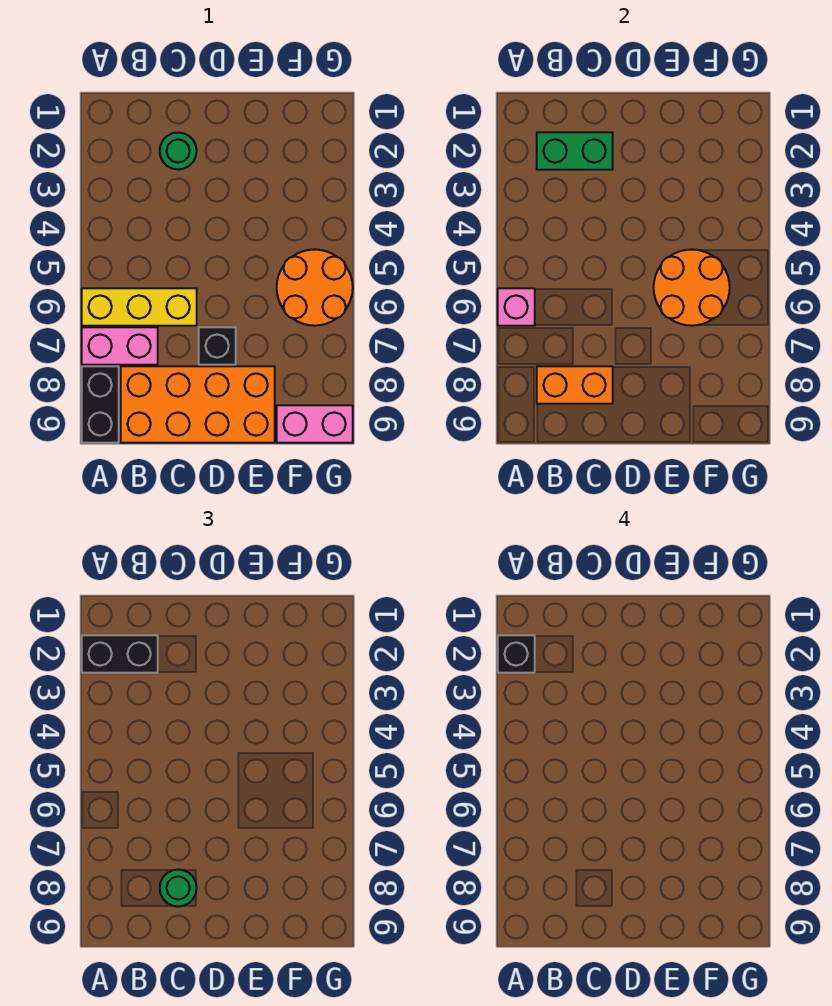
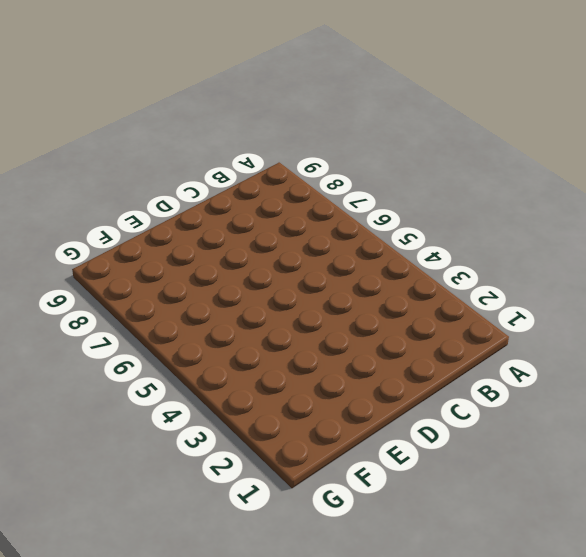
none -> yellow 1x3 brick [82,288,197,326]
none -> pink 1x2 brick [82,327,158,365]
none -> black 1x2 brick [82,366,119,443]

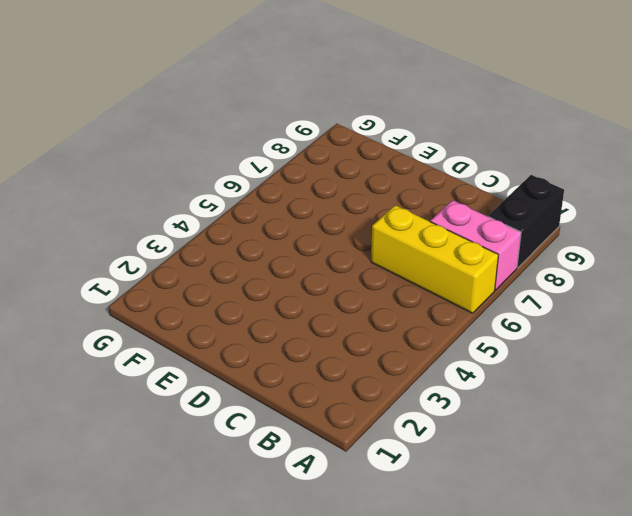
none -> orange 2x4 brick [121,366,275,443]
none -> green 1x1 round brick [160,133,197,170]
none -> black 1x1 brick [199,327,236,365]

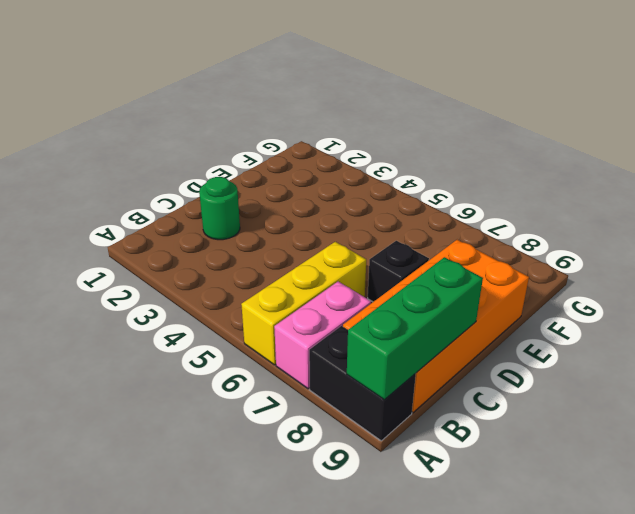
green 1x3 brick [347,257,483,400] -> none
none -> orange 2x2 round brick [277,249,353,326]
none -> pink 1x2 brick [277,405,353,443]
none -> pink 1x1 brick [498,288,535,326]

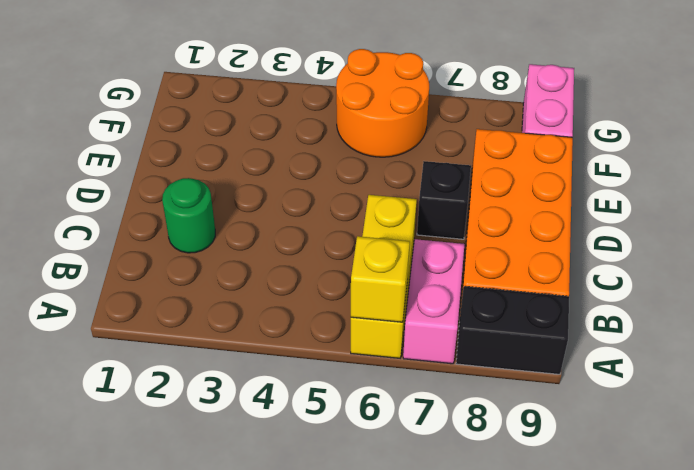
yellow 1x1 brick [351,236,410,322] -> pink 1x1 brick [498,288,535,326]
none -> green 1x2 brick [537,132,613,170]
none -> orange 1x2 brick [537,366,613,404]
none -> orange 2x2 round brick [654,249,730,326]

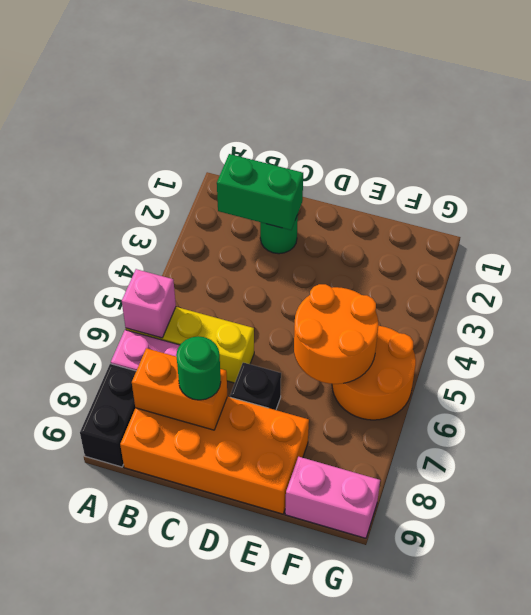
none -> black 1x2 brick [82,635,158,673]
none -> black 1x1 brick [498,635,535,673]

